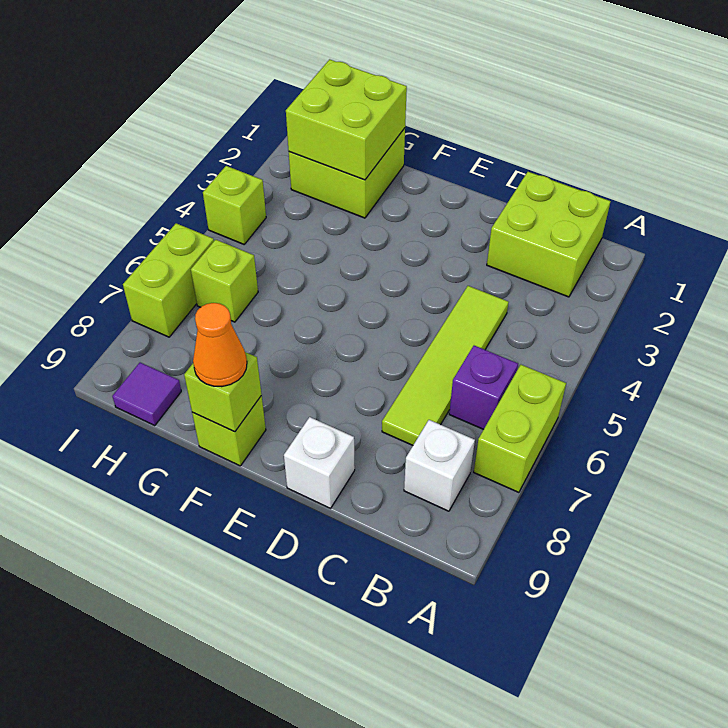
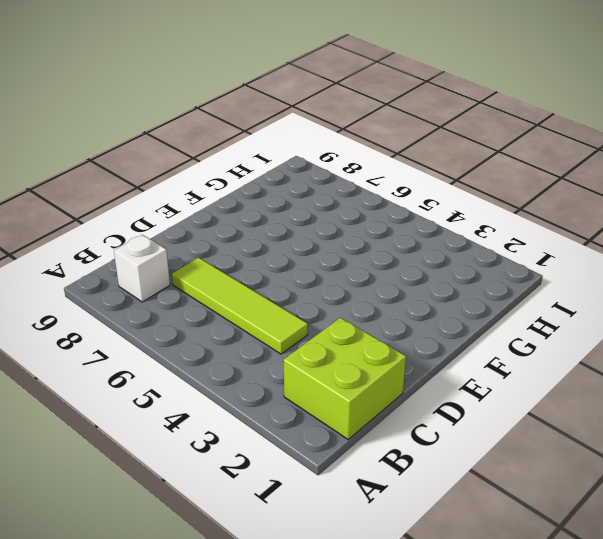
none -> lime 1x2 brick [474,365,566,492]
none -> purple 1x1 brick [449,346,518,429]
none -> white 1x1 brick [284,417,355,508]

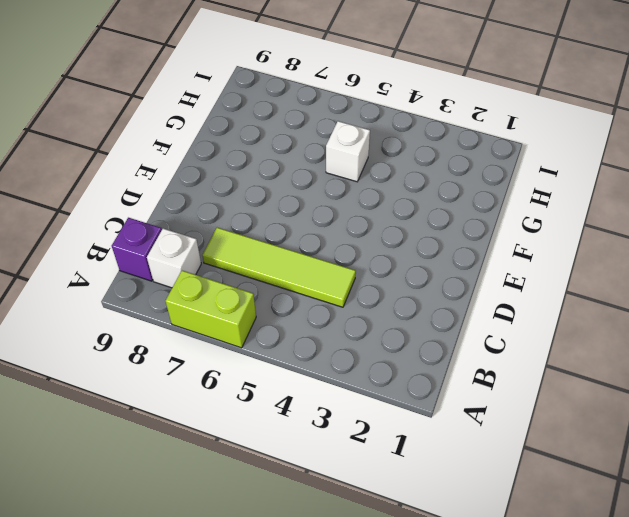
purple 1x1 brick [112,218,162,281] -> purple 1x1 brick moved to [449,346,518,429]
white 1x1 brick [326,121,370,182] -> white 1x1 brick moved to [284,417,355,508]
none -> lime 2x2 brick [487,172,611,297]
none -> lime 1x1 brick [192,396,266,466]
none -> lime 2x2 brick [289,128,405,218]

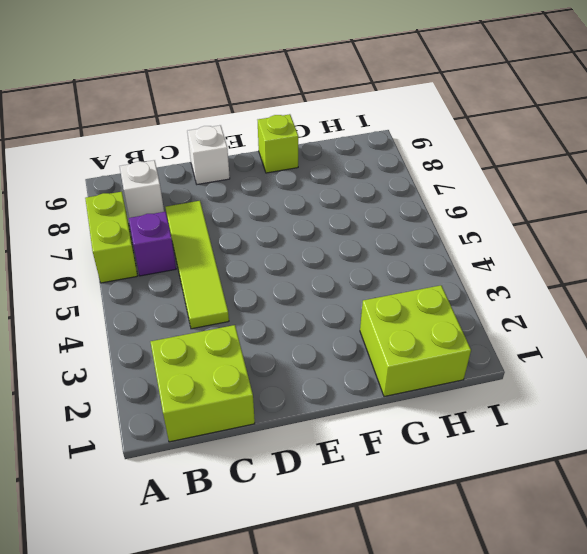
none -> lime 1x1 brick [191,240,258,322]
none -> purple 1x1 tile [112,363,181,426]
none -> lime 1x1 brick [203,166,266,244]

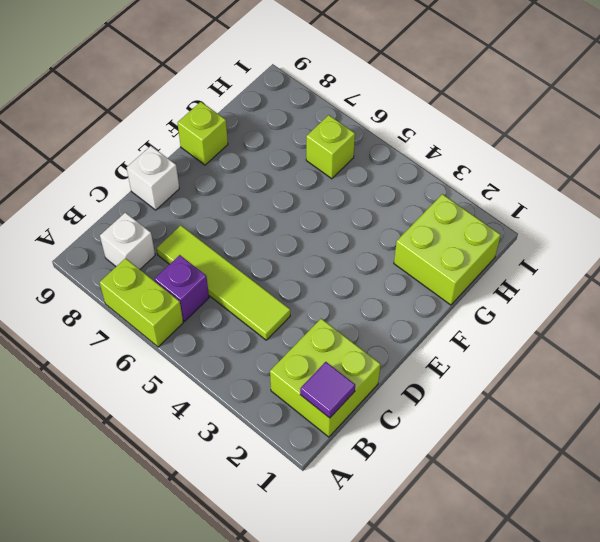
purple 1x1 tile [300,362,355,418] -> purple 1x1 tile moved to [112,363,181,426]
none -> lime 1x1 brick [203,166,266,244]
none -> lime 1x2 brick [123,223,214,337]
none -> lime 1x1 brick [184,352,262,432]

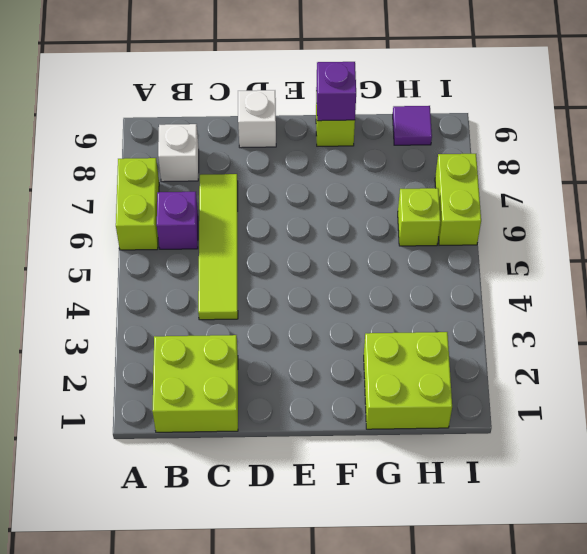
purple 1x1 brick [316,62,356,121] -> lime 1x1 brick [184,352,262,432]
none -> lime 1x1 brick [203,166,266,244]
none -> lime 2x2 brick [286,59,407,180]
none -> orange 1x1 cone [193,303,247,387]

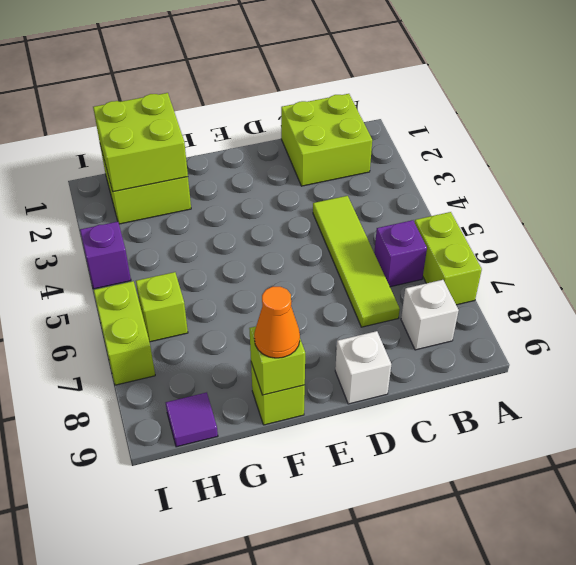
purple 1x1 brick [80,222,131,289] -> lime 1x1 brick [203,166,266,244]

